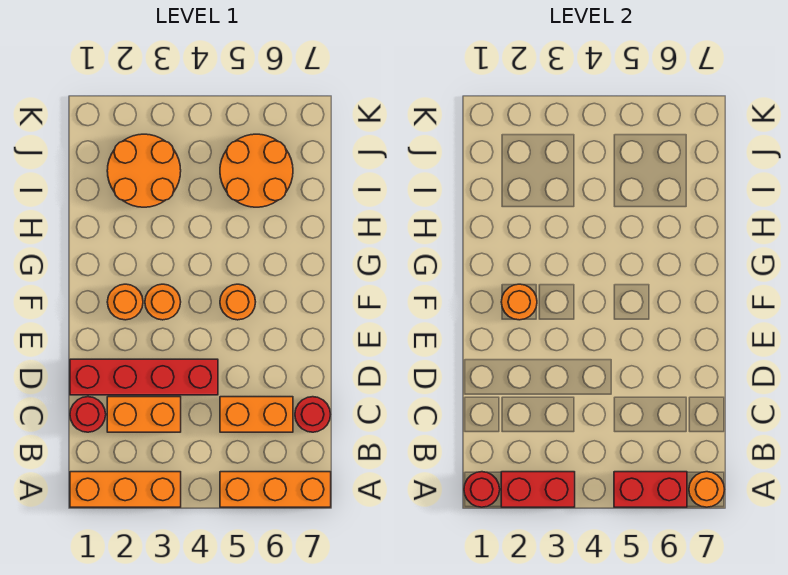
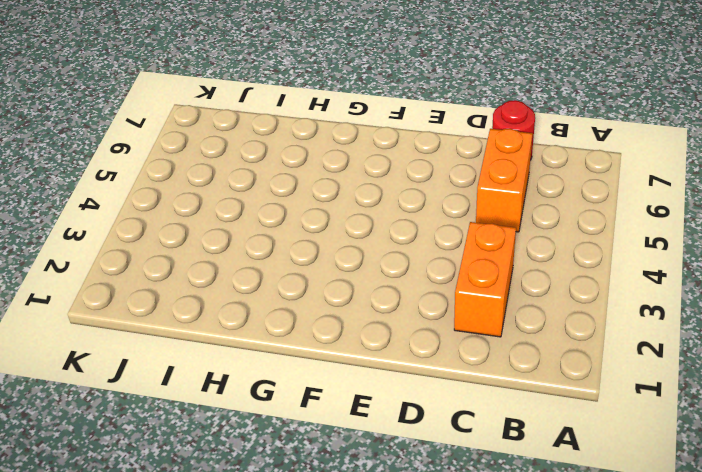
none -> orange 1x3 brick [70,472,181,507]
none -> orange 1x3 brick [220,472,331,507]
none -> red 1x1 round brick [70,397,106,432]

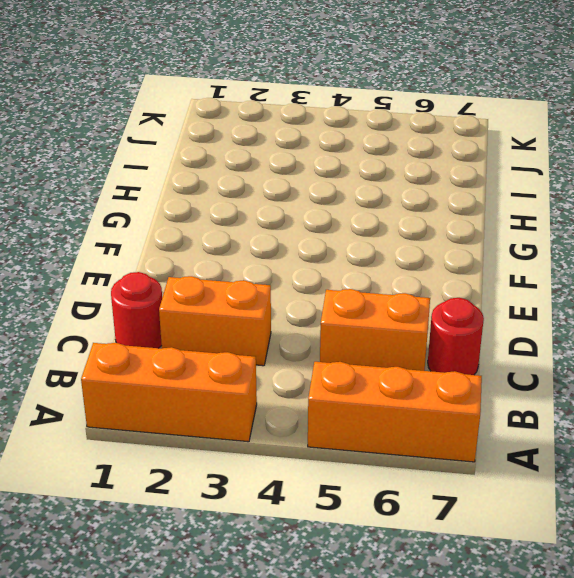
none -> red 1x4 brick [70,359,218,395]
none -> orange 1x1 round brick [107,284,143,320]
none -> orange 1x1 round brick [145,284,181,320]

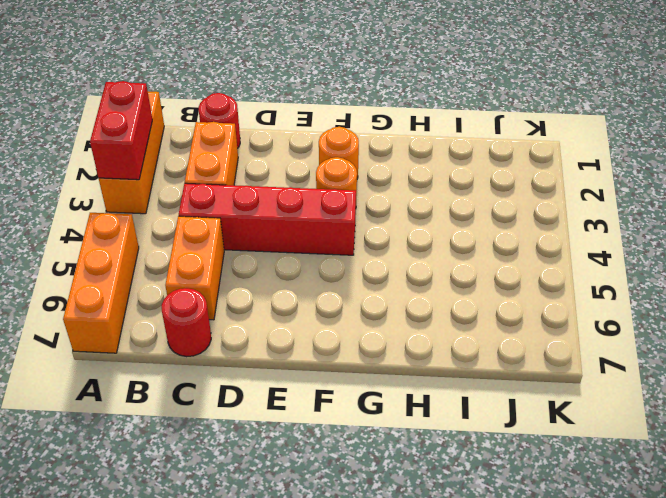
red 1x4 brick [179,183,356,255] -> red 1x4 brick turned to [70,359,218,395]
none -> orange 1x1 round brick [220,284,255,320]
none -> orange 2x2 round brick [107,134,181,207]
none -> orange 2x2 round brick [220,134,293,207]

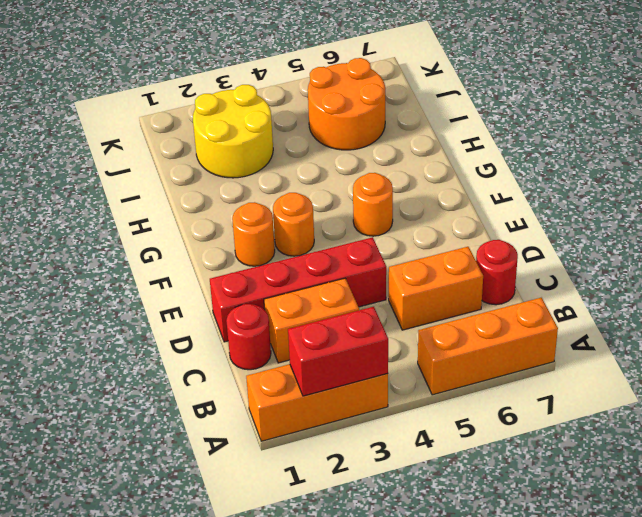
yellow 2x2 round brick [193,85,273,178] -> orange 2x2 round brick [107,134,181,207]
none -> red 1x1 round brick [464,472,500,507]
none -> red 1x2 brick [614,472,687,507]
none -> orange 1x1 round brick [689,472,724,507]

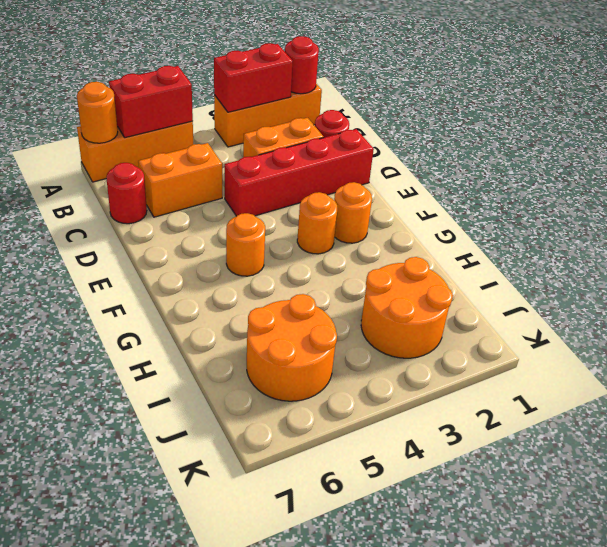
none -> orange 1x1 round brick [501,284,537,320]

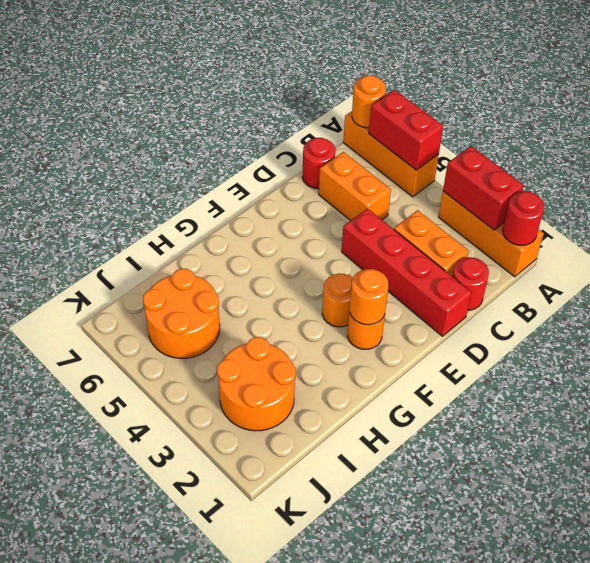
none -> orange 1x1 round brick [220,284,255,320]

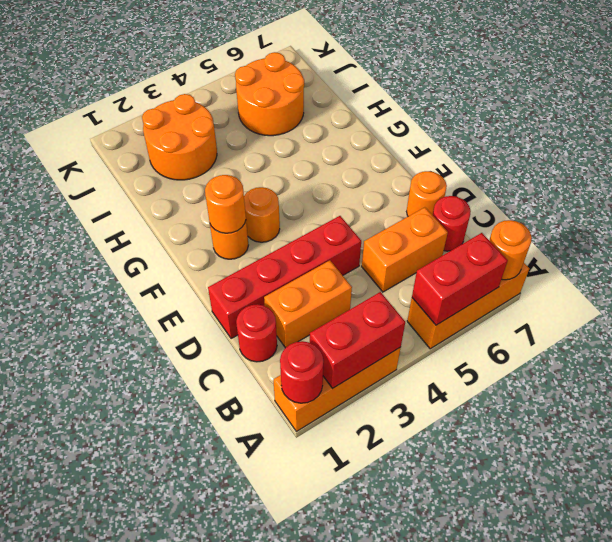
orange 1x1 round brick [407,171,447,216] -> orange 1x1 round brick moved to [220,284,255,320]

